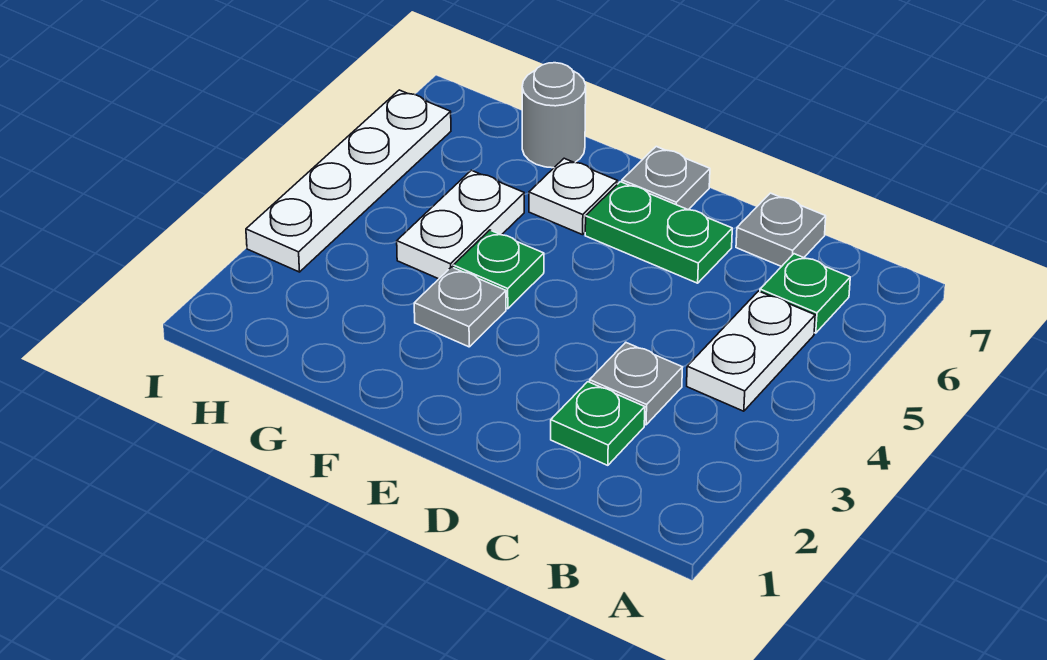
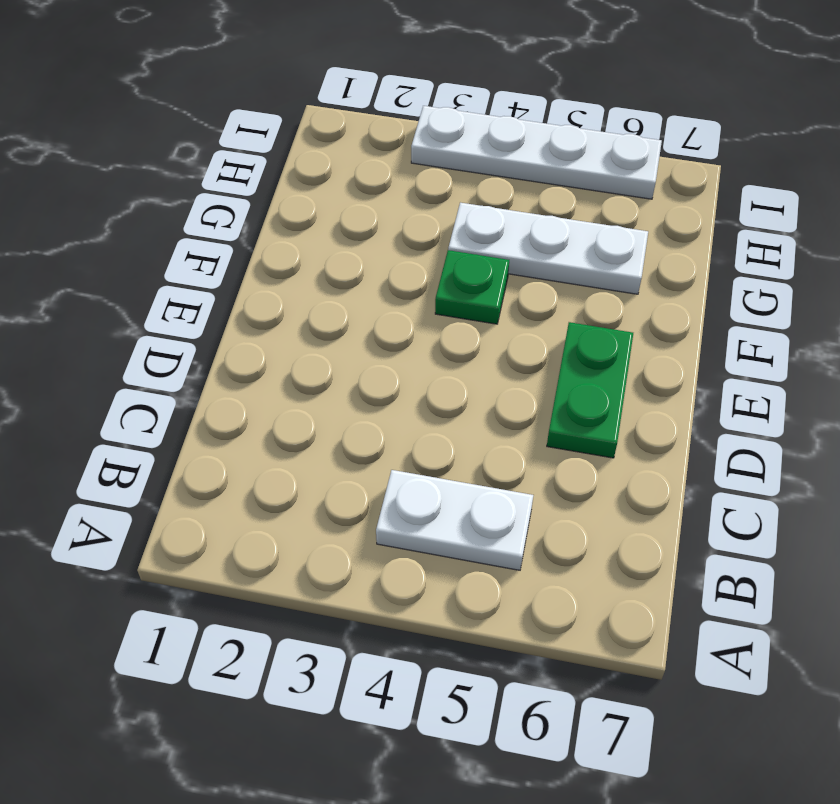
white 1x3 plate [448,203,648,294] -> white 1x2 plate [397,170,524,279]
none -> green 1x1 plate [760,254,850,333]
none -> green 1x1 plate [551,382,645,465]
none -> grey 1x1 plate [590,343,683,425]

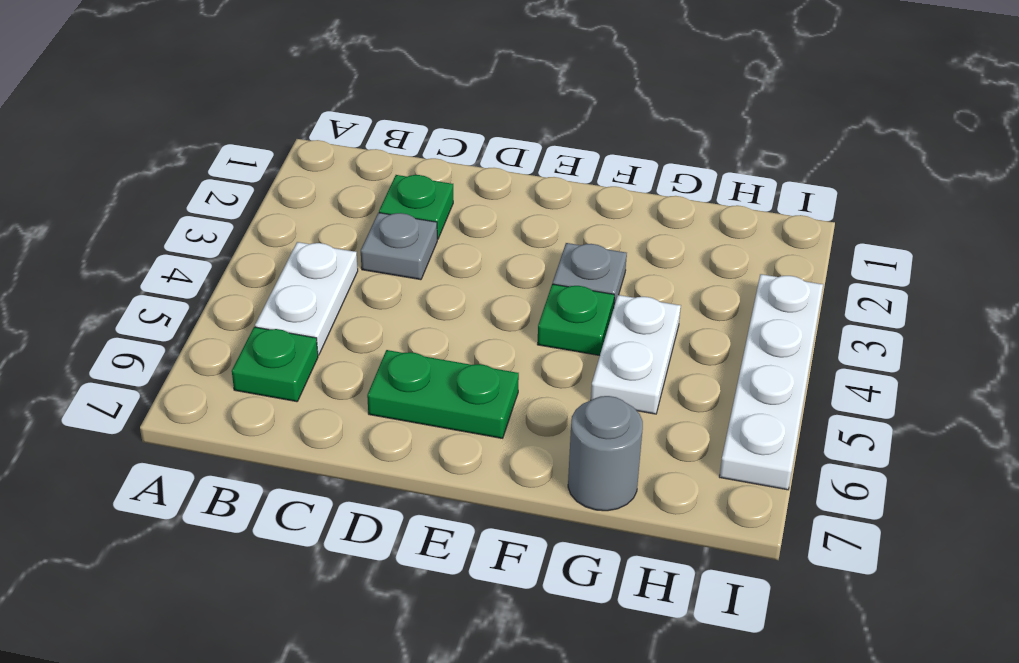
none -> grey 1x1 plate [736,193,826,267]
none -> grey 1x1 plate [622,147,710,210]
none -> white 1x1 plate [529,158,618,235]

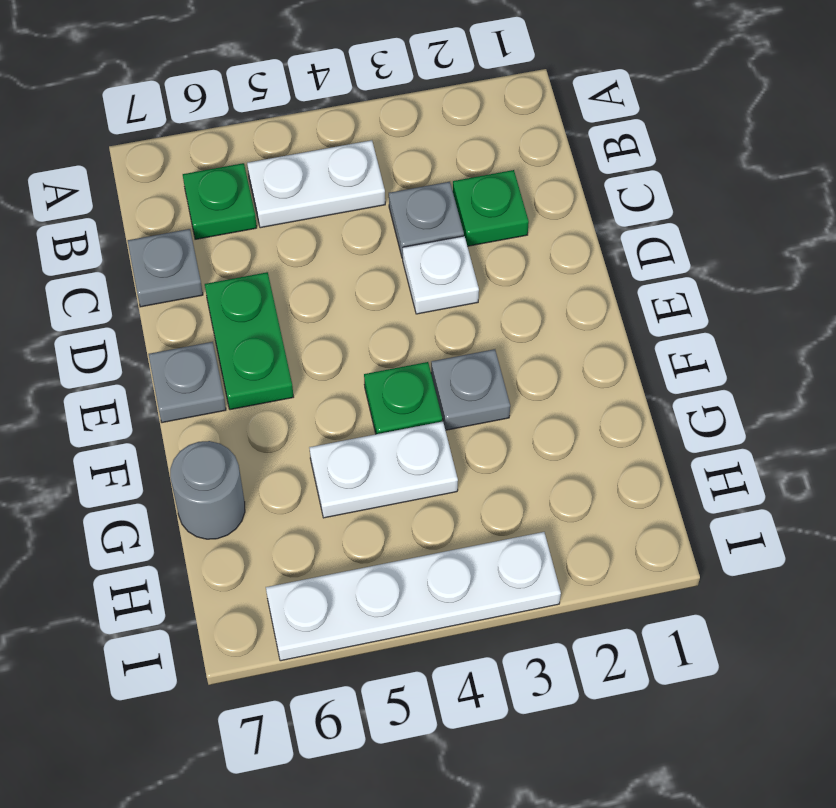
white 1x1 plate [403,236,479,314] -> white 1x1 plate moved to [529,158,618,235]

